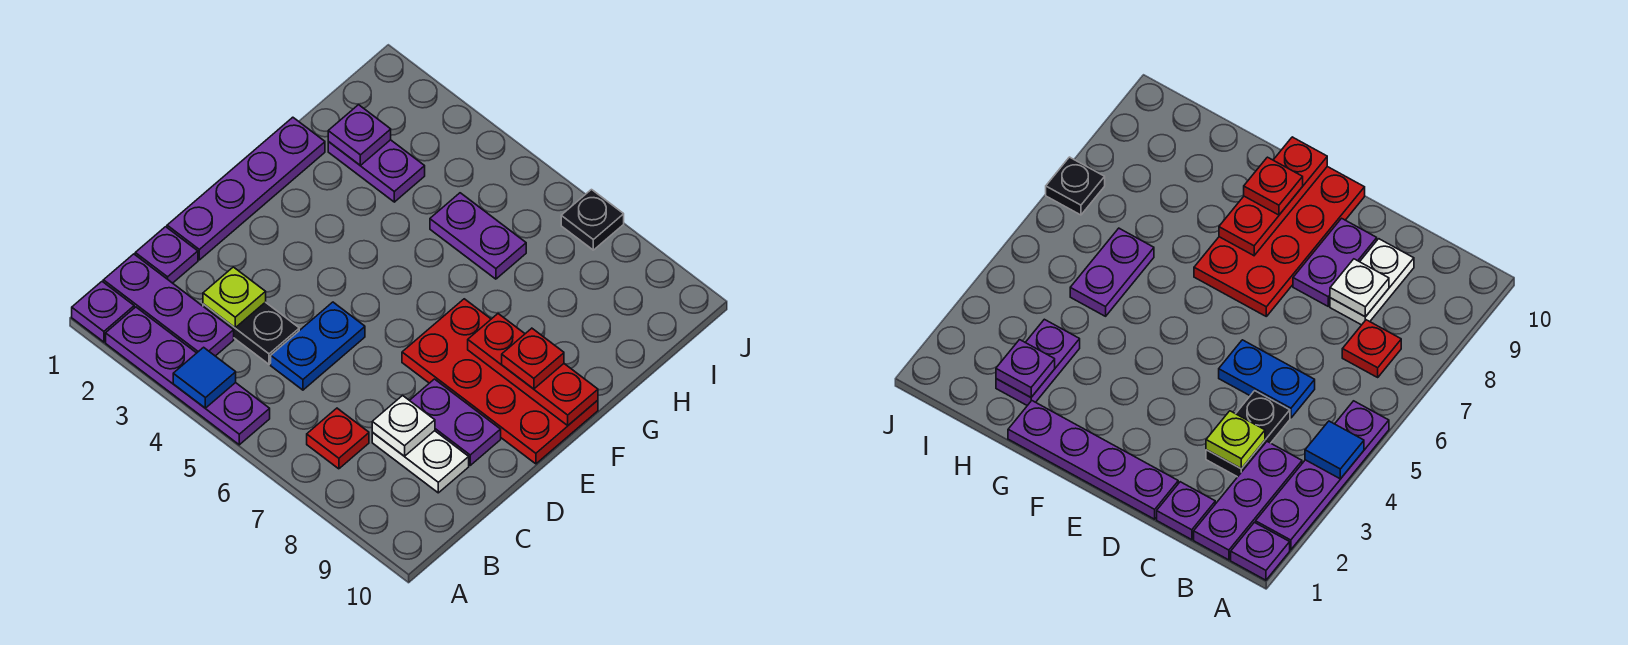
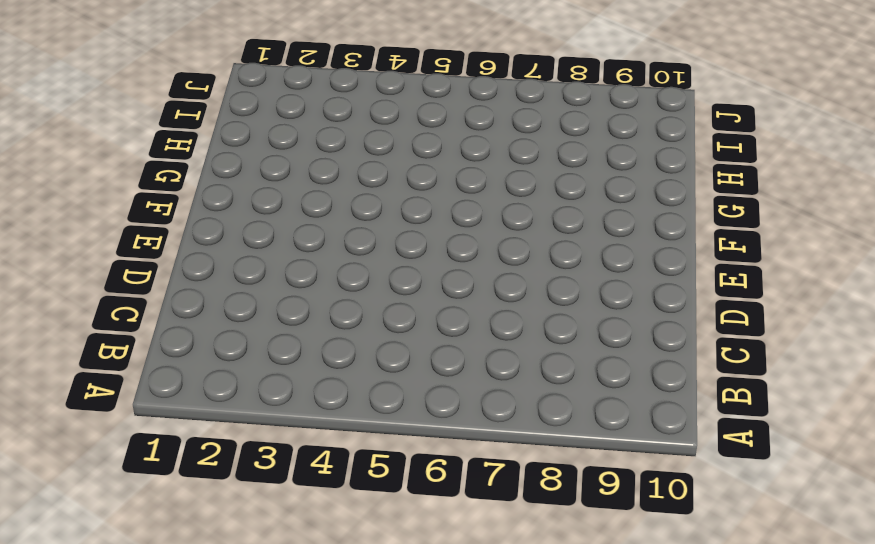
none -> purple 1x1 plate [72,282,134,342]
none -> purple 1x4 plate [106,307,270,445]
none -> purple 1x3 plate [103,254,234,356]

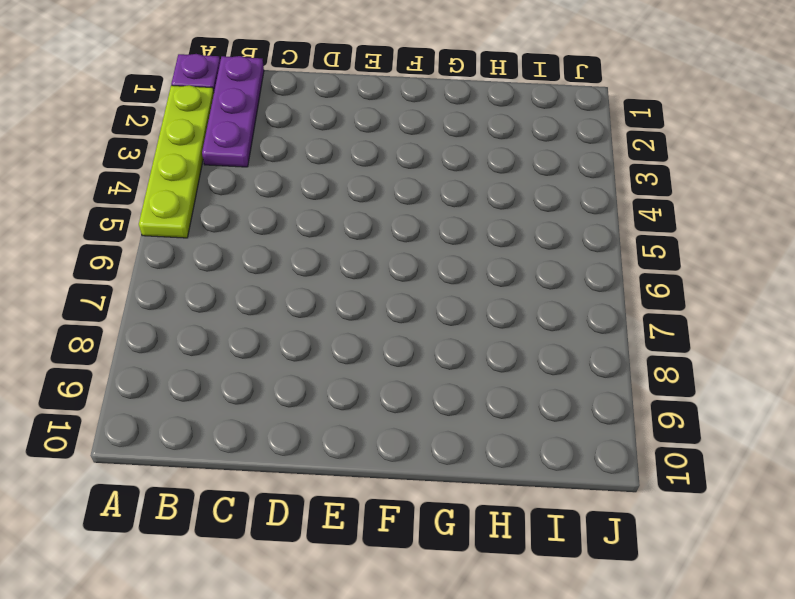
lime 1x4 plate [139,85,214,238] -> purple 1x4 plate [106,307,270,445]
none -> red 1x1 plate [307,408,369,469]
none -> purple 1x1 plate [135,227,198,283]
none -> black 1x2 plate [203,302,299,364]

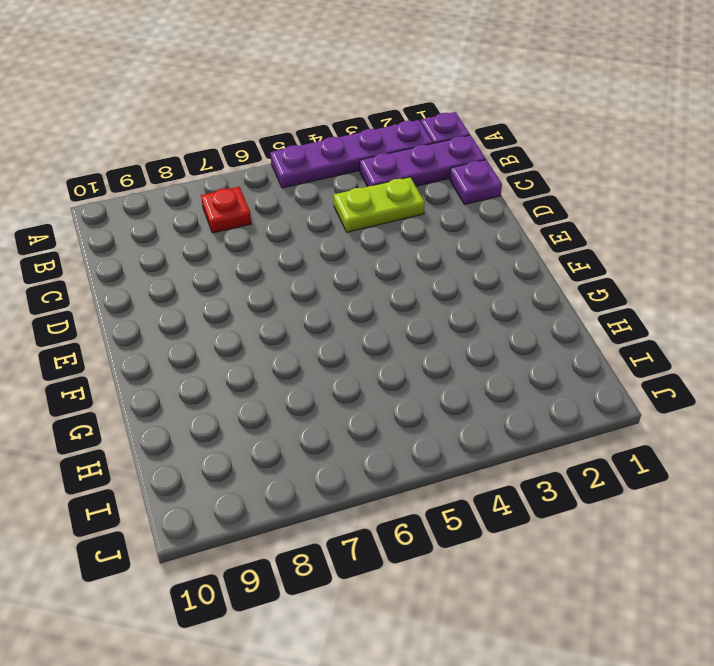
lime 1x2 plate [334,177,425,232] -> black 1x2 plate [203,302,299,364]
none -> blue 1x2 plate [271,302,365,390]
none -> white 1x2 plate [372,431,469,493]
none -> purple 1x4 plate [167,117,325,260]

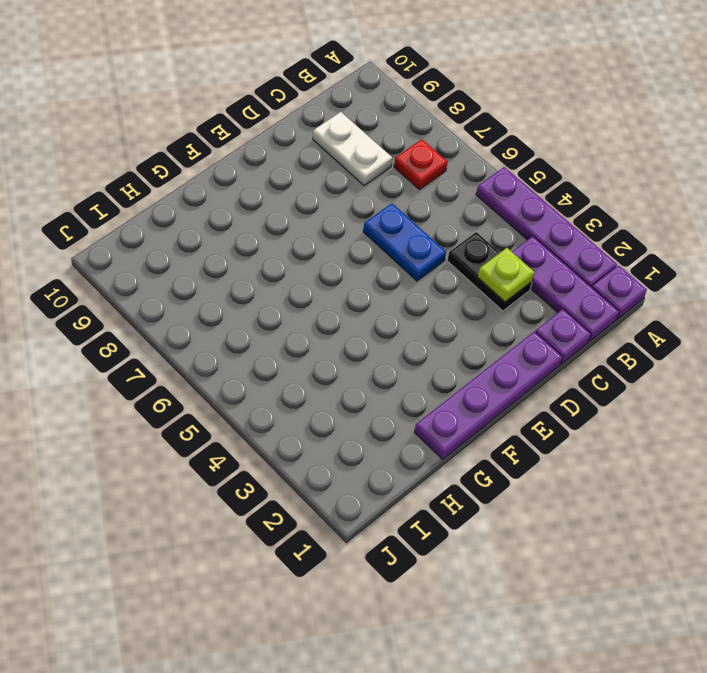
blue 1x2 plate [363,203,446,281] -> blue 1x2 plate turned to [271,302,365,390]
none -> purple 1x2 plate [410,379,501,465]
none -> red 2x4 plate [402,299,598,464]
none -> purple 1x2 plate [328,140,425,202]

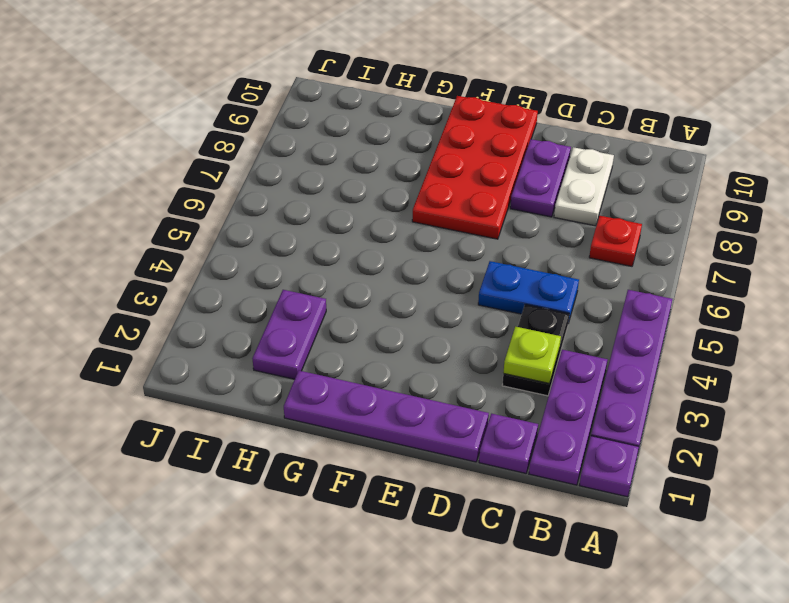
none -> purple 1x2 plate [430,193,526,279]
none -> black 1x1 plate [561,190,624,250]
none -> blue 1x1 tile [173,347,236,408]

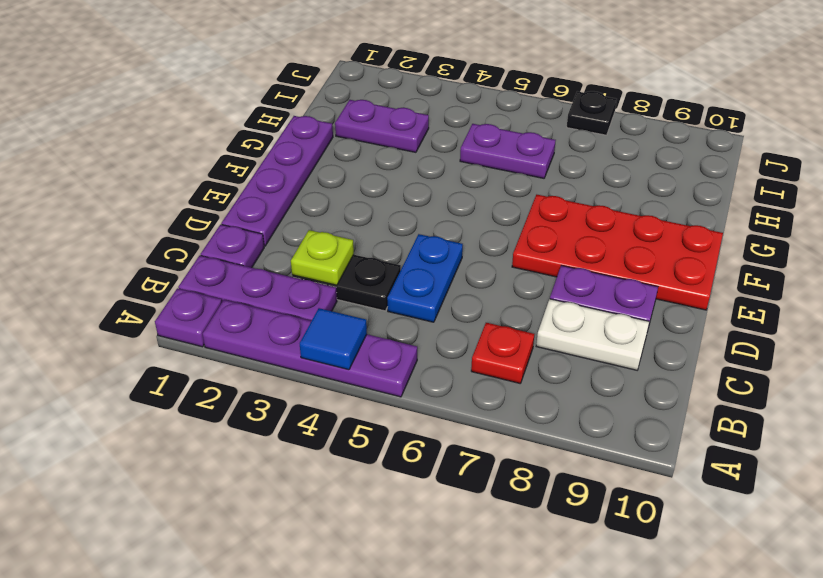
none -> white 1x1 plate [372,396,435,456]
none -> red 1x3 plate [468,314,598,425]
none -> purple 1x1 plate [328,105,391,165]

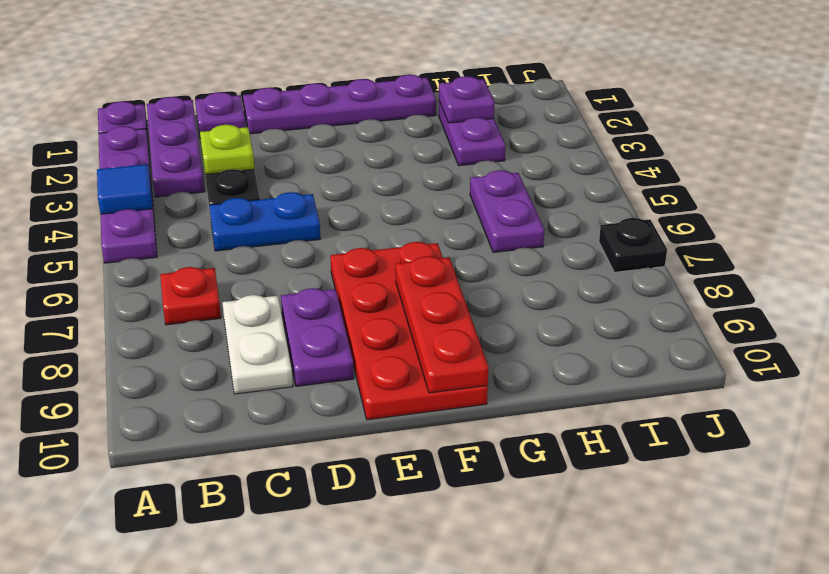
none -> white 1x1 plate [372,396,435,456]
none -> red 1x1 plate [502,328,564,389]

